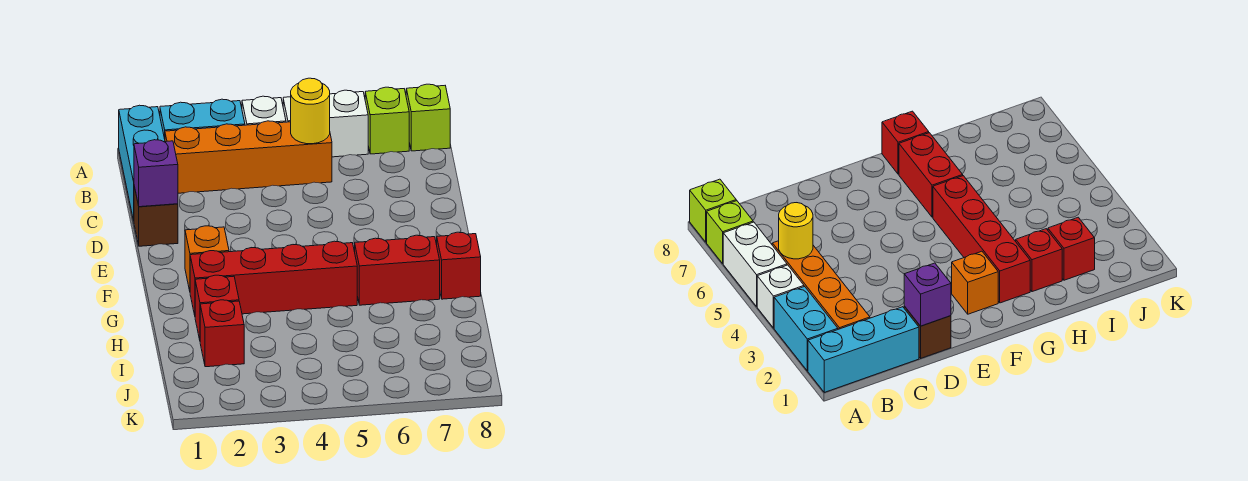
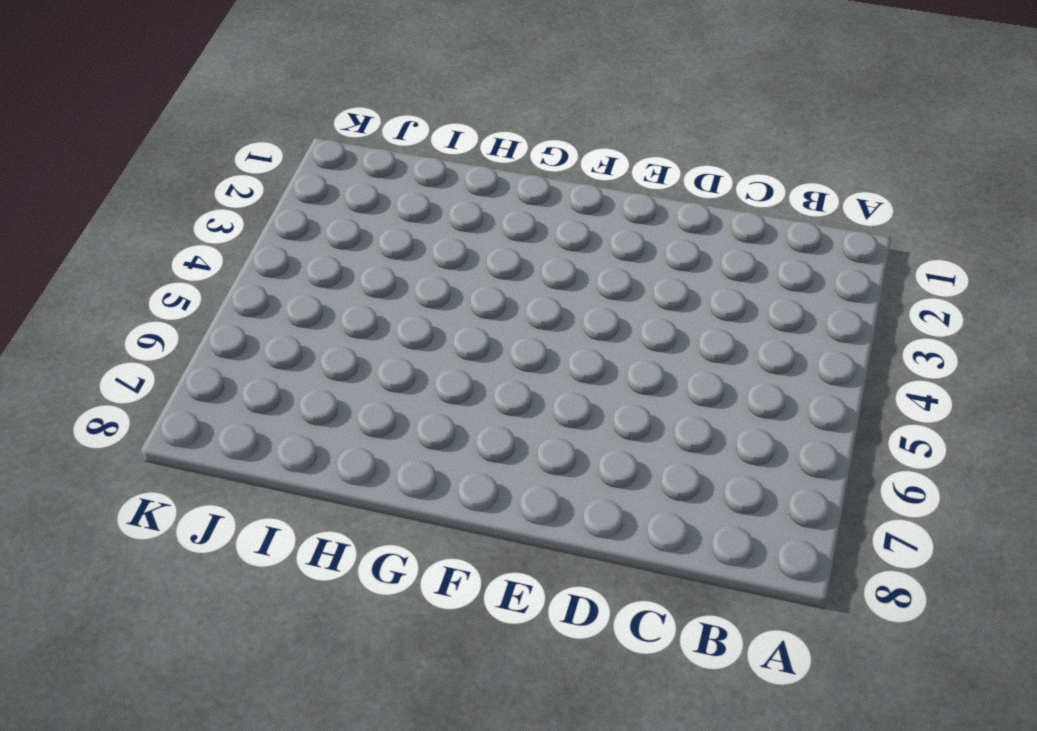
none -> cyan 1x3 brick [119,105,165,220]
none -> cyan 1x2 brick [160,99,245,139]
none -> white 1x1 brick [242,96,286,125]

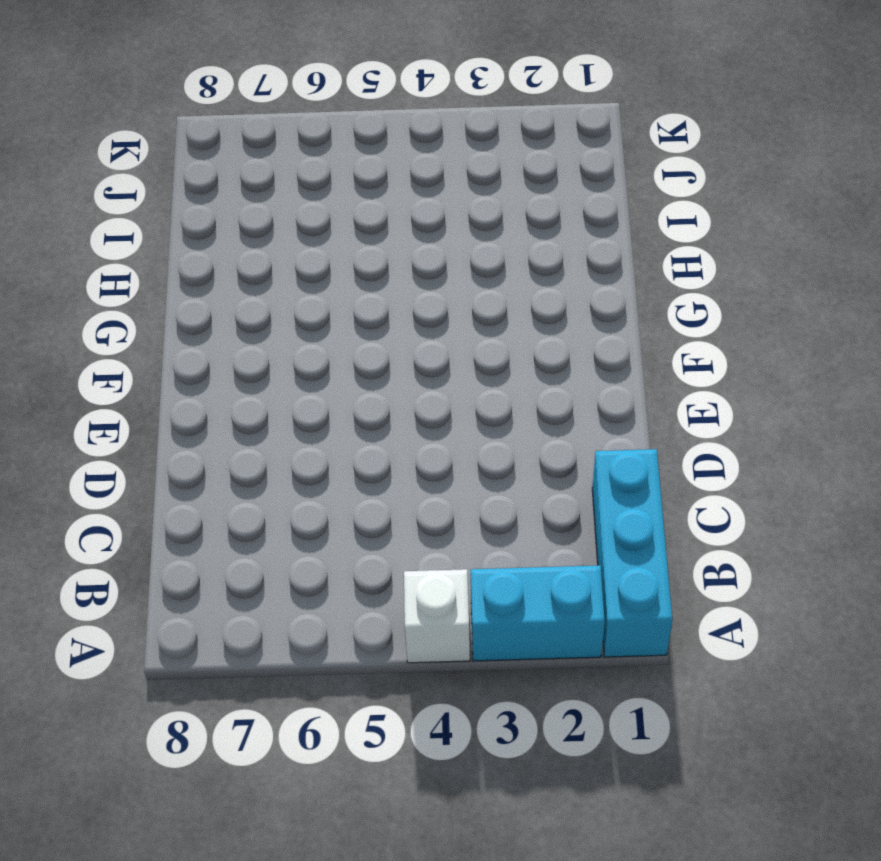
none -> white 1x2 brick [283,90,368,157]
none -> lime 1x1 brick [365,87,409,154]
none -> lime 1x1 brick [406,84,450,151]

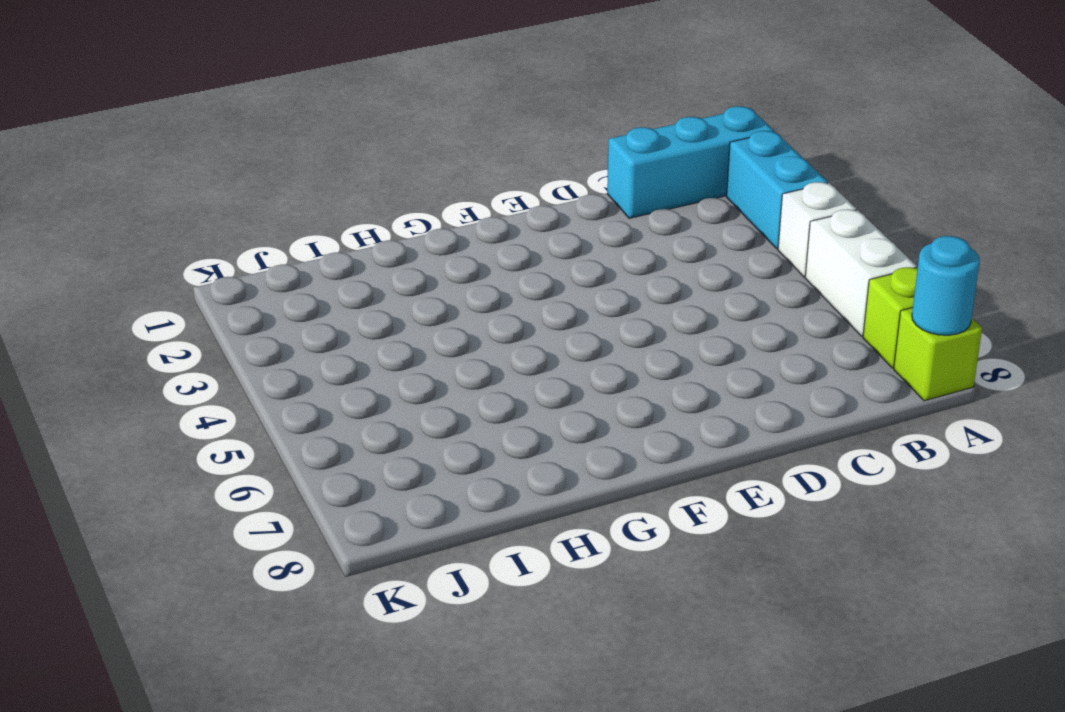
cyan 1x1 round brick [912,236,980,335] -> none
none -> orange 1x4 brick [165,121,332,193]
none -> brown 1x1 brick [134,186,178,246]
none -> orange 1x1 brick [185,226,229,291]

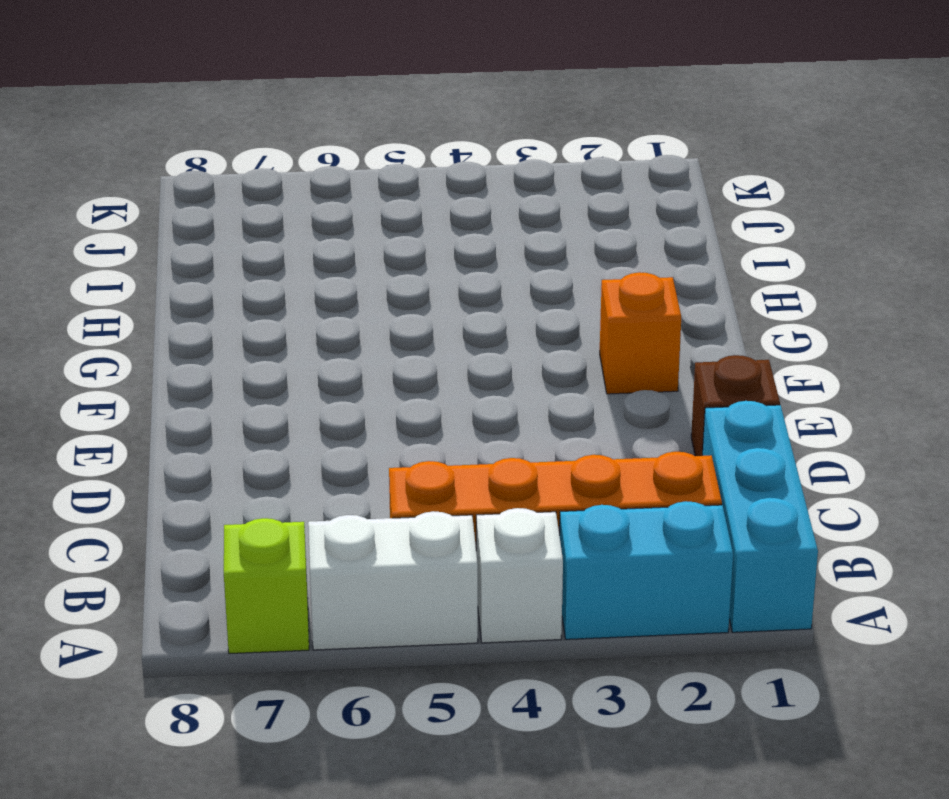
none -> lime 1x1 brick [406,84,450,151]
none -> red 1x4 brick [190,241,357,315]
none -> red 1x2 brick [355,235,440,305]

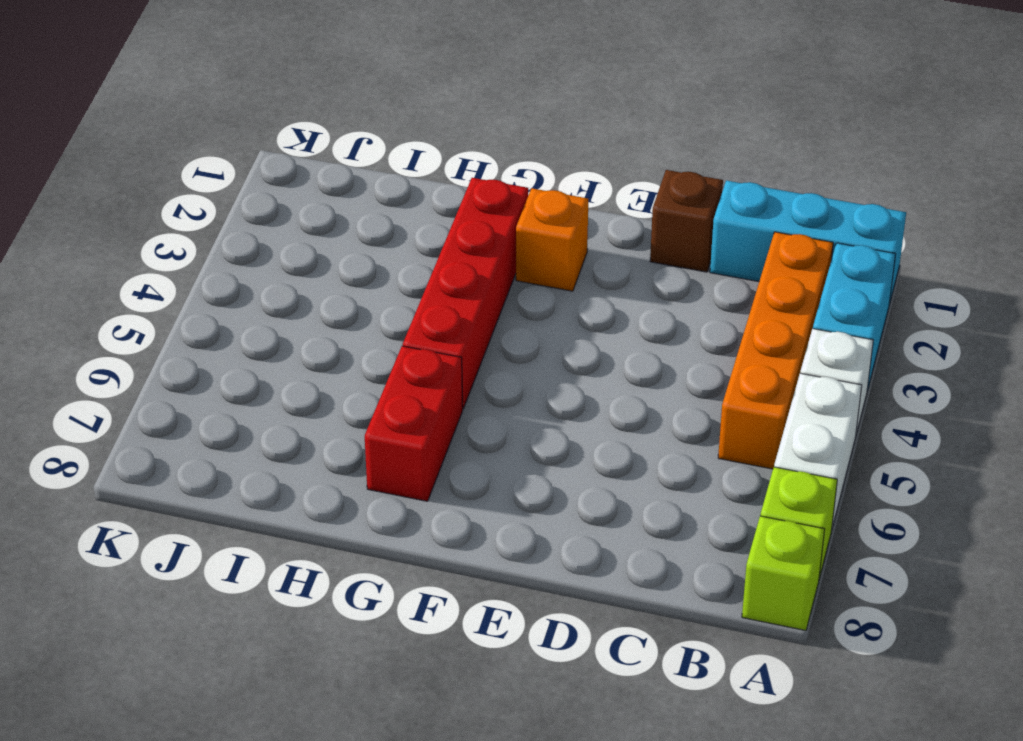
none -> red 1x1 brick [437,232,481,299]
none -> red 1x1 brick [195,275,239,340]
none -> red 1x1 brick [200,300,244,367]

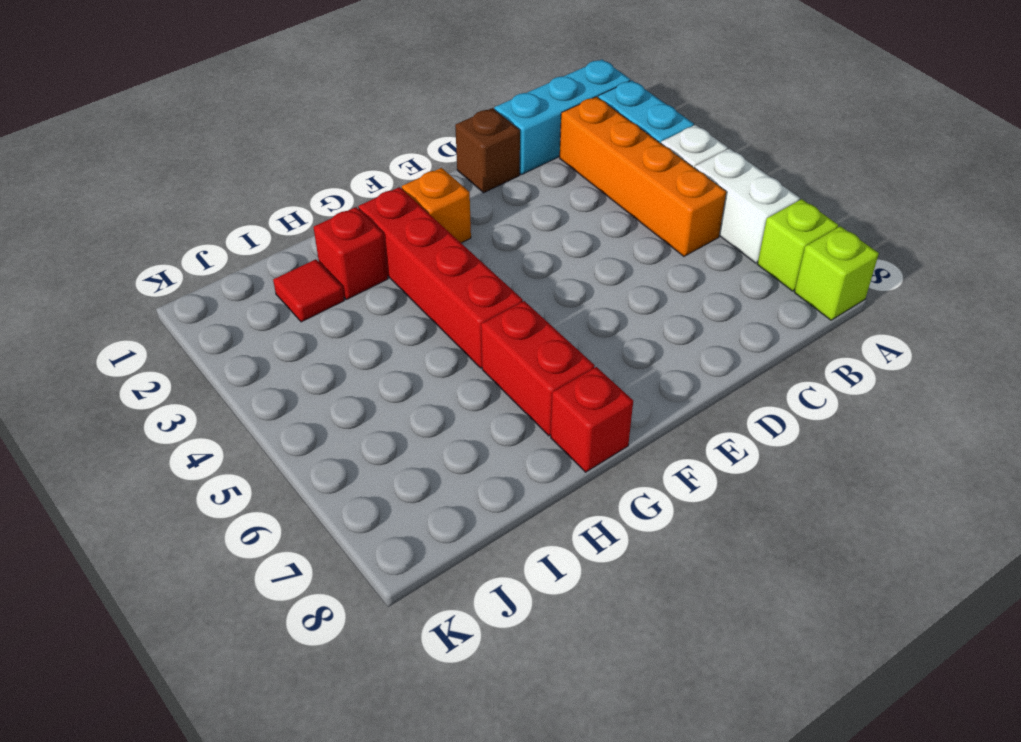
red 1x1 tile [273,259,344,322] -> red 1x1 brick [200,300,244,367]
none -> yellow 1x1 round brick [291,78,330,144]
none -> purple 1x1 brick [134,140,178,207]

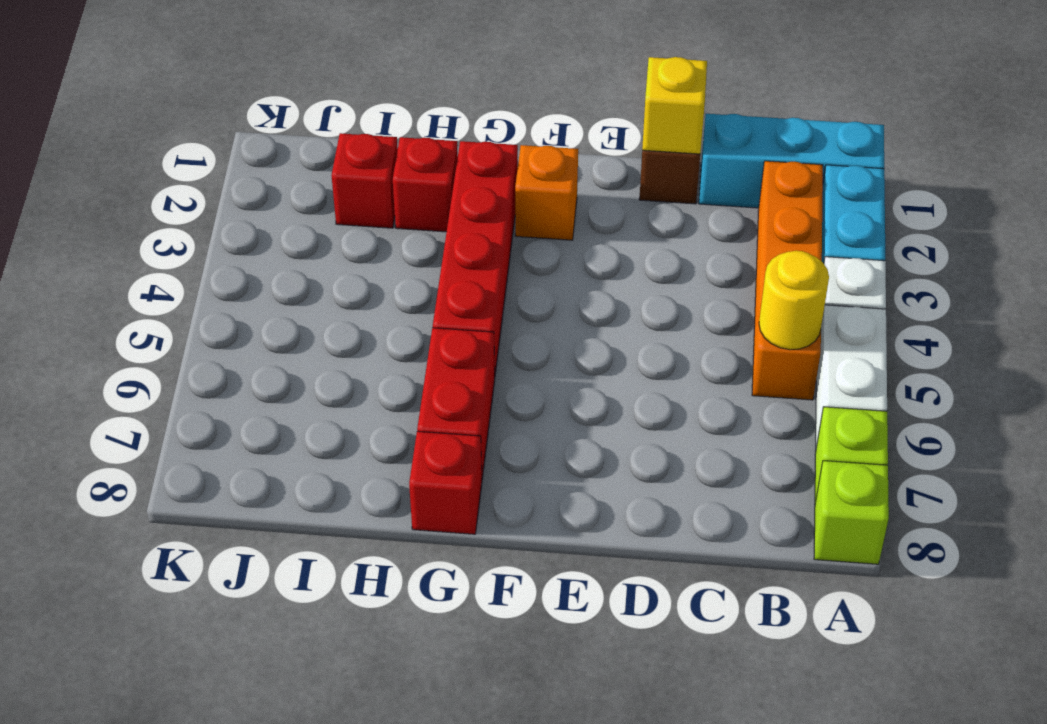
yellow 1x1 brick [642,57,707,154] -> purple 1x1 brick [134,140,178,207]

